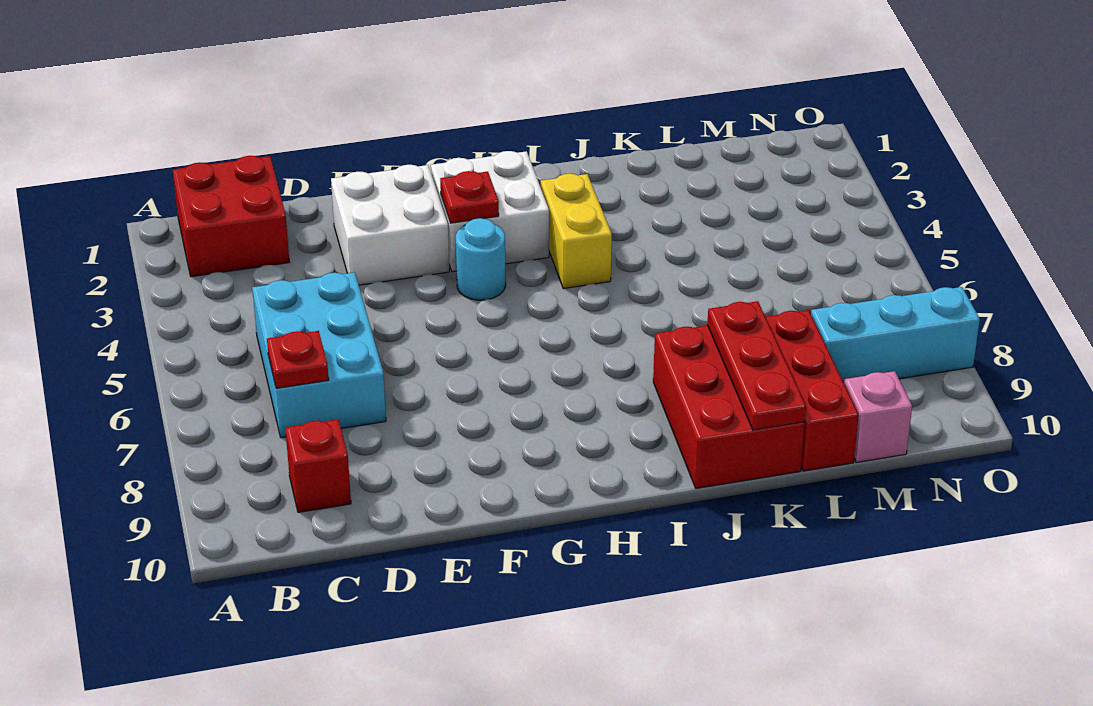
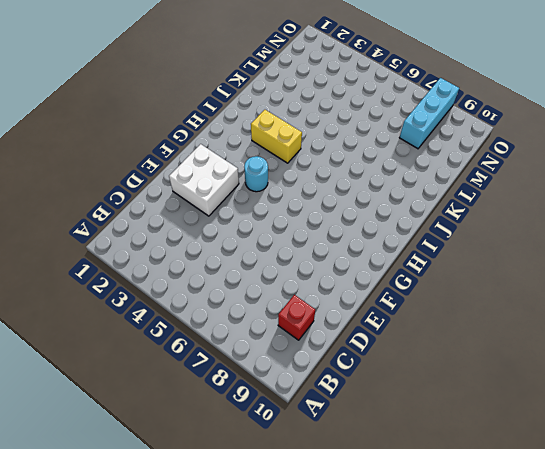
none -> red 2x2 brick [173,156,289,277]
none -> cyan 2x3 brick [252,272,386,438]
none -> white 2x2 brick [431,151,549,272]

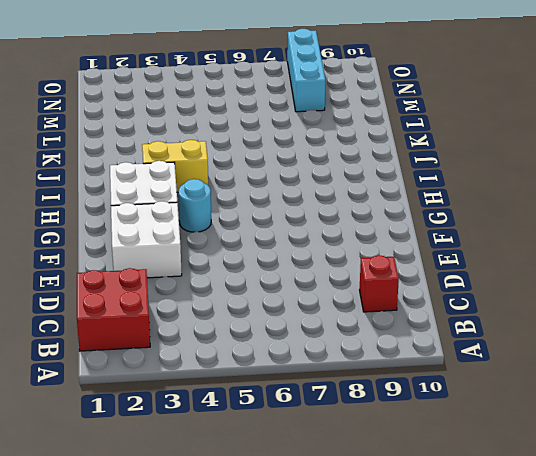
none -> cyan 2x3 brick [252,272,386,438]
none -> red 2x3 brick [653,325,805,488]
none -> red 1x3 brick [766,310,859,471]

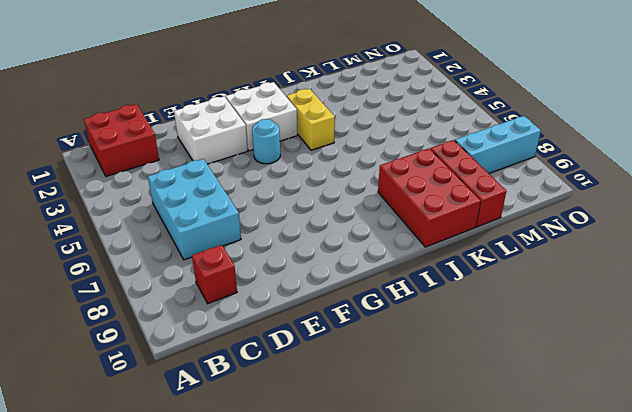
none -> pink 1x1 brick [844,371,912,462]
none -> red 1x1 plate [267,331,329,388]
none -> red 1x1 plate [440,171,499,223]

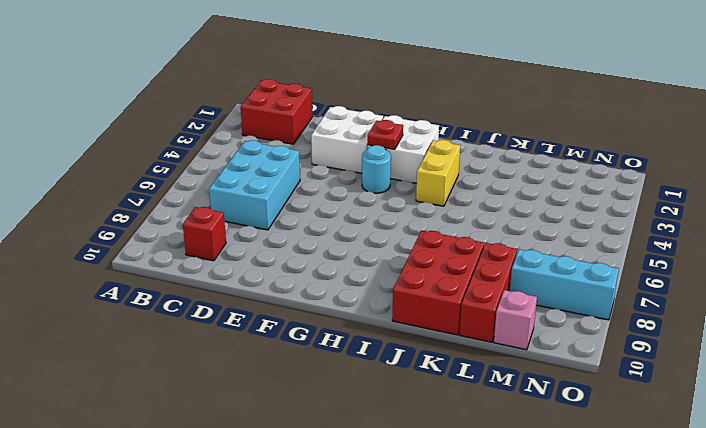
none -> red 1x1 plate [267,331,329,388]
none -> red 1x3 plate [707,301,806,430]

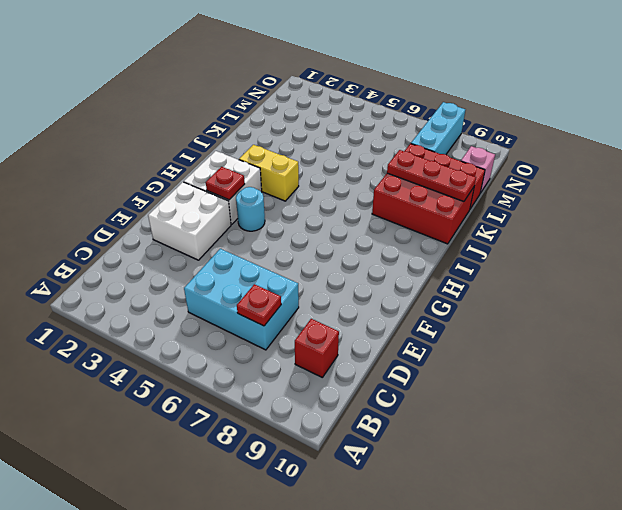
none -> red 2x2 brick [173,156,289,277]

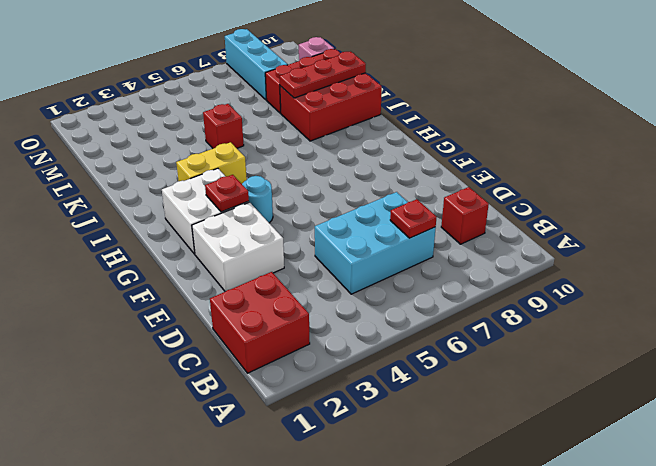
red 1x1 brick [203,104,244,148] -> none

